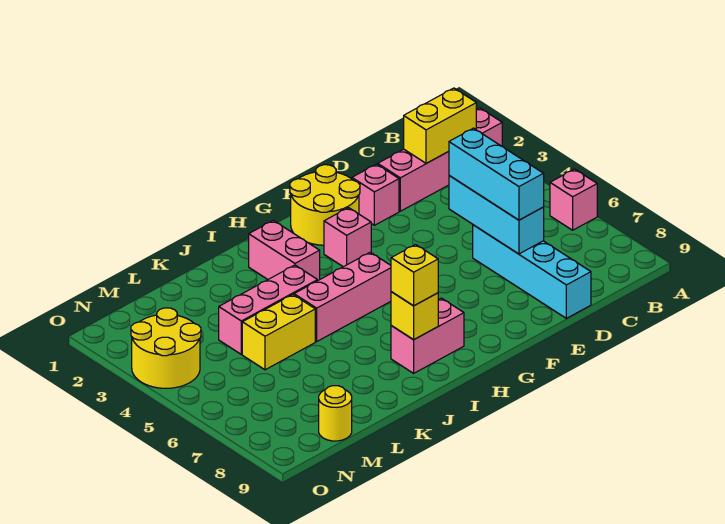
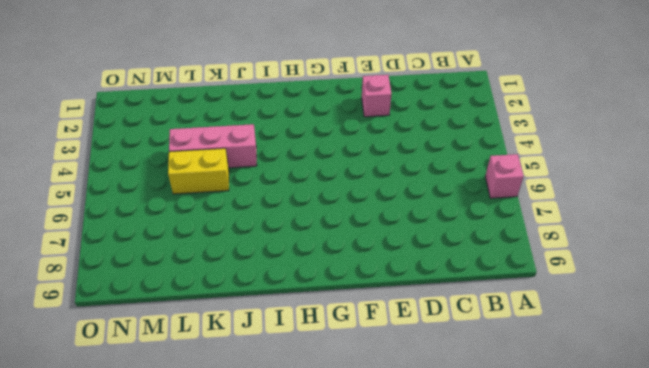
none -> pink 1x4 brick [378,108,502,211]
none -> cyan 1x4 brick [473,225,591,318]
none -> yellow 2x2 round brick [290,165,360,245]

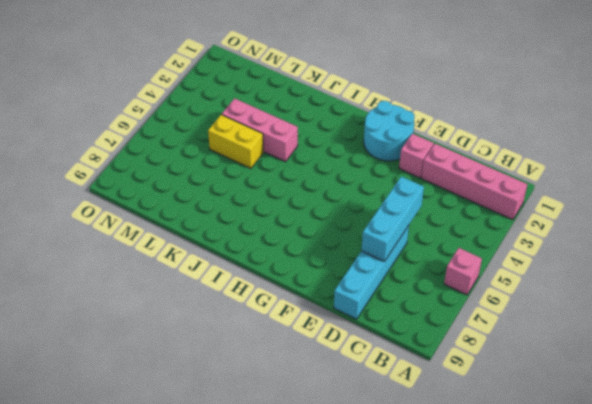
cyan 2x2 round brick [364,101,415,161] -> yellow 2x2 round brick [290,165,360,245]
none -> pink 1x1 brick [324,208,371,267]
none -> pink 1x3 brick [294,252,391,341]
none -> pink 1x2 brick [391,298,464,373]

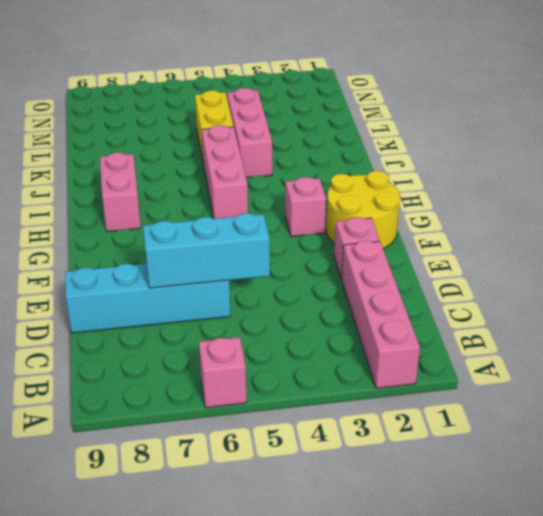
none -> pink 1x2 brick [249,220,320,281]
none -> yellow 1x1 round brick [319,386,352,441]
none -> yellow 2x2 round brick [131,308,201,388]

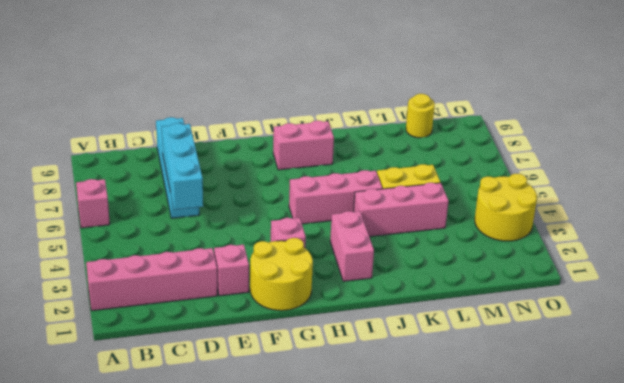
none -> yellow 1x2 brick [404,88,476,163]
none -> yellow 1x1 brick [391,292,438,340]
none -> cyan 1x3 brick [449,128,544,220]

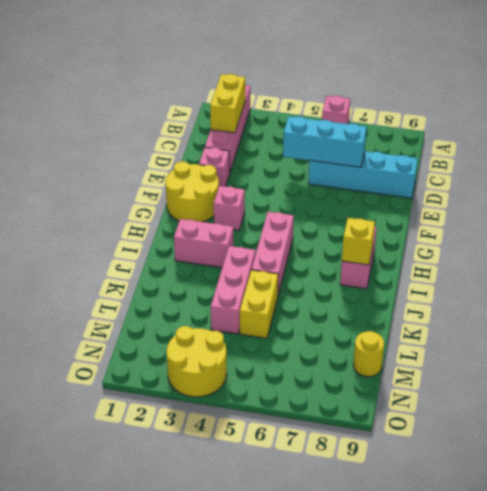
none -> cyan 1x3 brick [449,128,544,220]
none -> yellow 1x1 brick [391,245,438,306]

